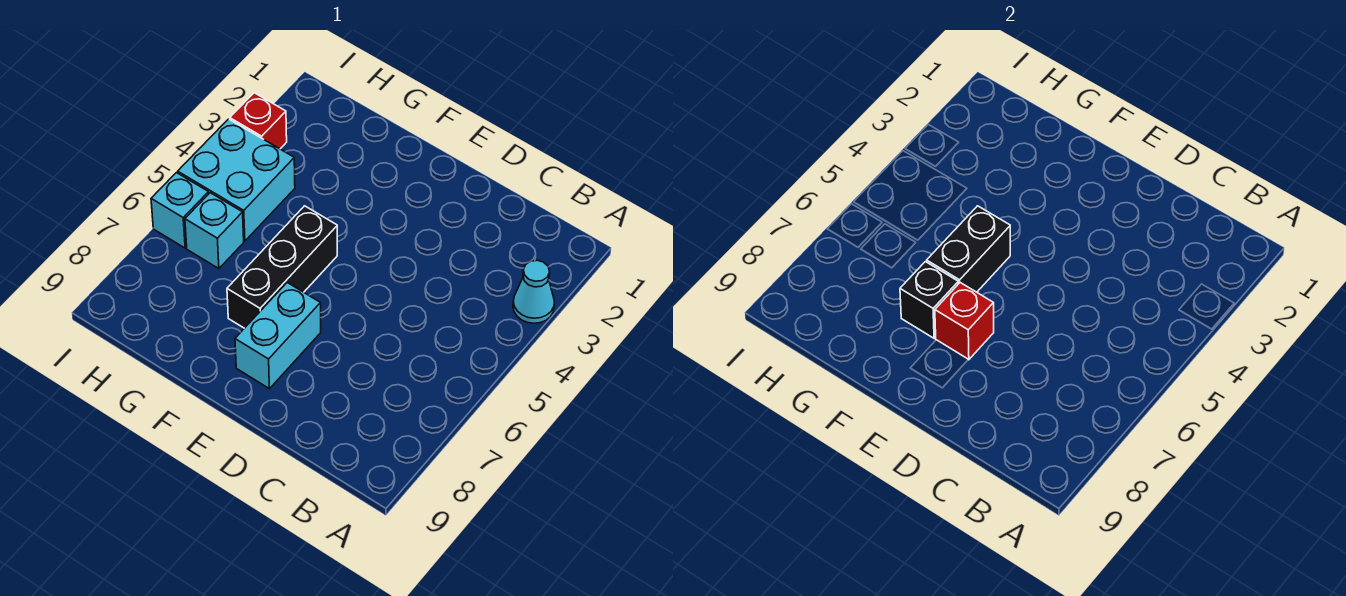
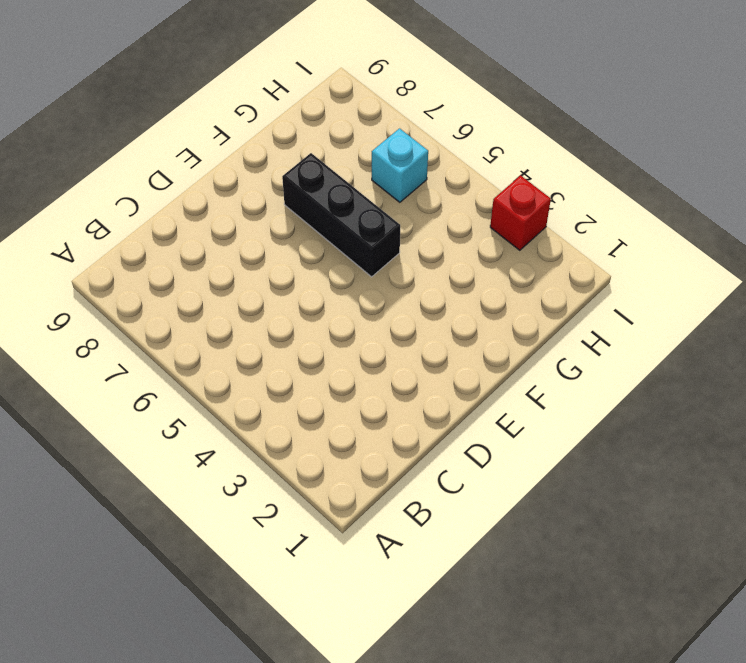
none -> cyan 1x1 cone [513,260,555,323]
none -> cyan 1x2 brick [235,283,321,389]

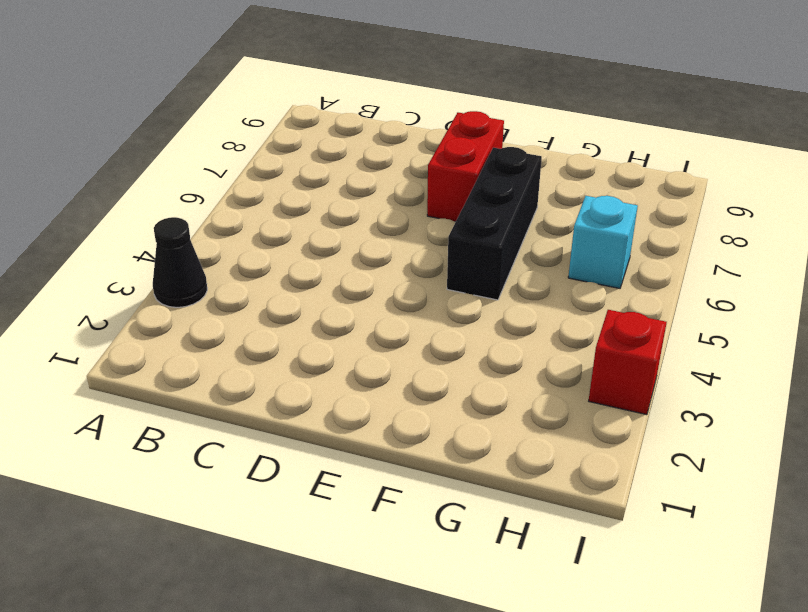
black 1x1 cone [153,217,207,307] -> cyan 1x1 cone [513,260,555,323]
red 1x2 brick [427,111,504,222] -> cyan 1x2 brick [235,283,321,389]
none -> cyan 2x2 brick [178,119,295,241]
none -> cyan 1x1 brick [151,173,209,248]

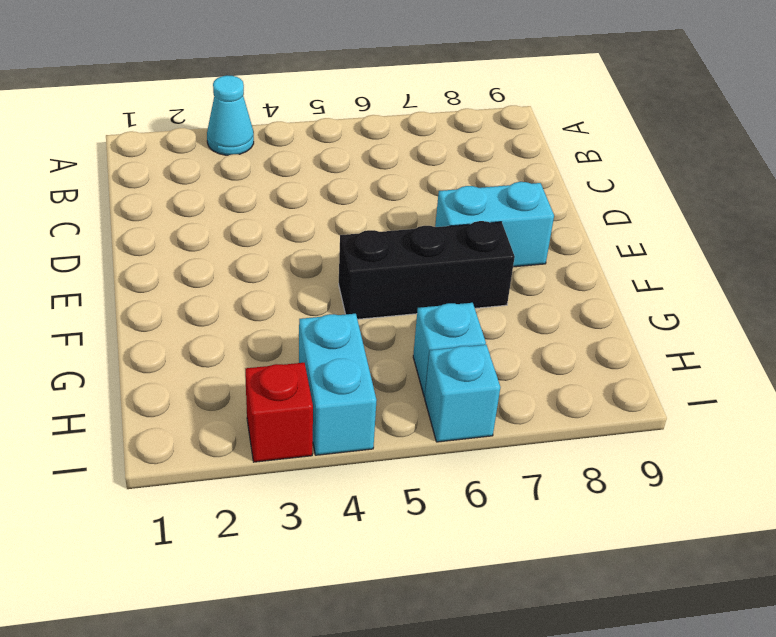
cyan 1x2 brick [299,314,377,455] -> cyan 2x2 brick [178,119,295,241]
none -> red 1x1 brick [935,283,994,360]
none -> black 1x2 brick [927,206,1010,292]

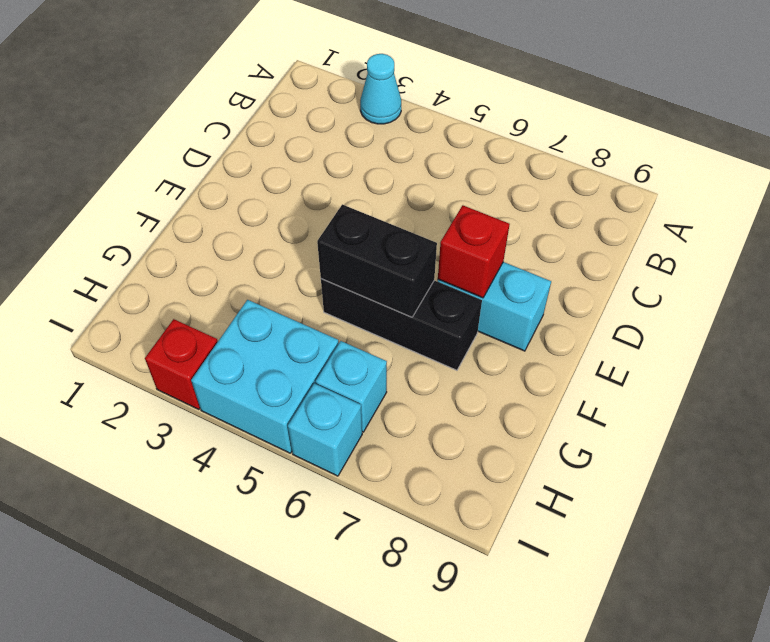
none -> black 1x1 brick [900,262,958,338]

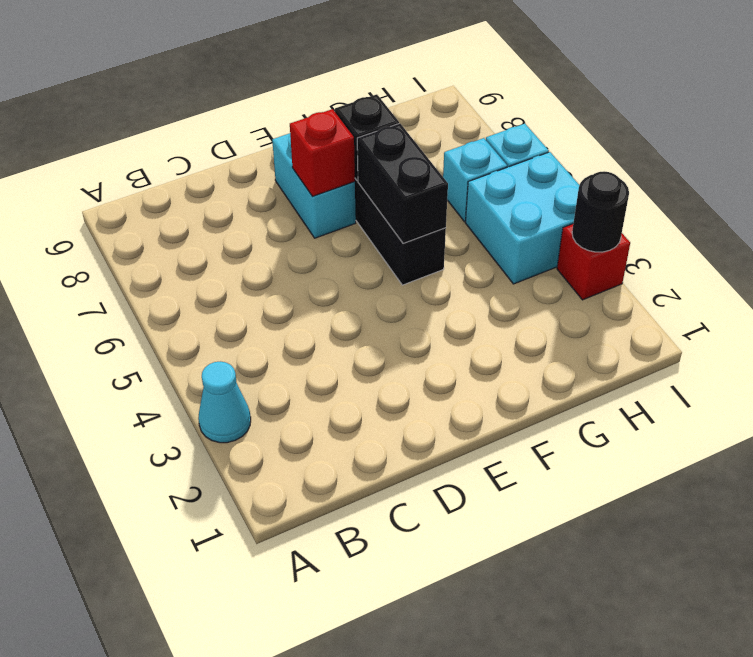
black 1x1 round brick [572,171,629,252] -> none

